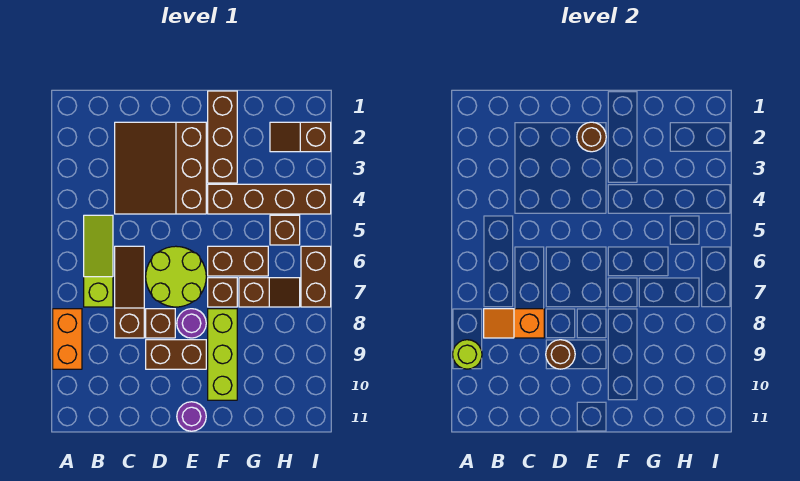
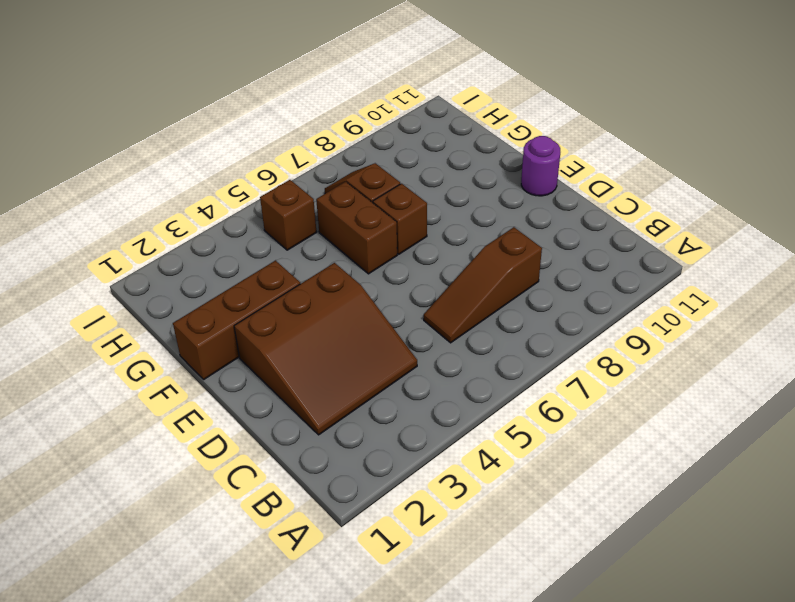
none -> orange 1x2 brick [53,309,82,369]
none -> lime 1x3 slope [84,215,113,307]
none -> lime 2x2 round brick [146,246,206,307]

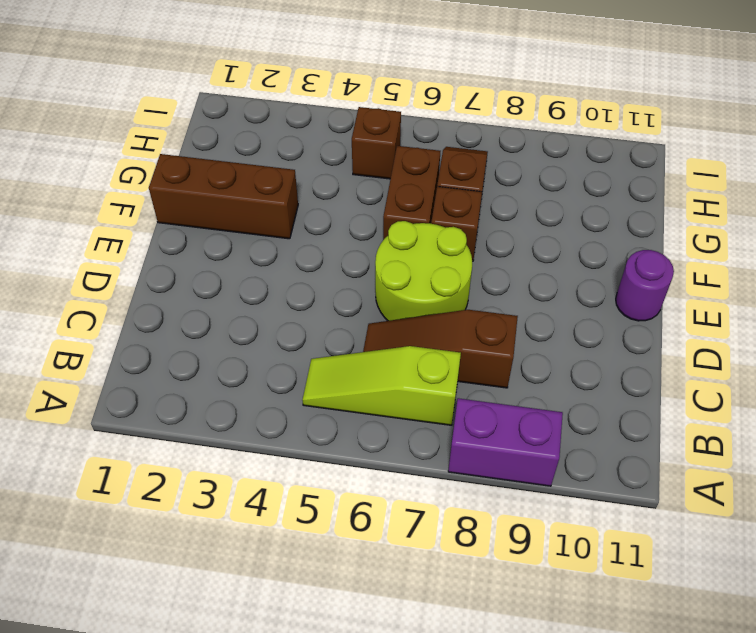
purple 1x2 brick [448,398,563,486] -> orange 1x2 brick [53,309,82,369]
none -> brown 3x3 slope [115,122,206,214]
none -> brown 1x1 brick [146,309,175,338]
none -> brown 1x2 brick [146,340,206,369]

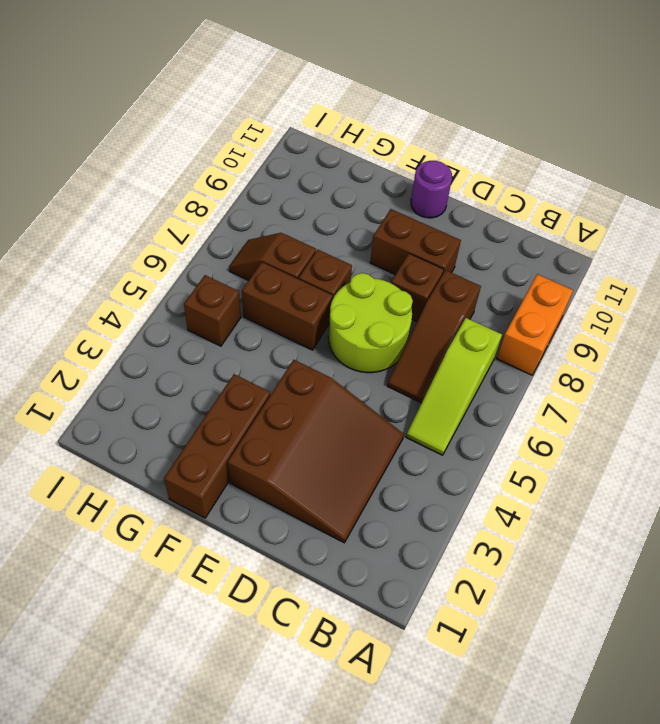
none -> purple 1x1 round brick [177,309,206,338]
none -> brown 1x4 brick [208,184,331,214]
none -> lime 1x3 brick [208,309,237,400]

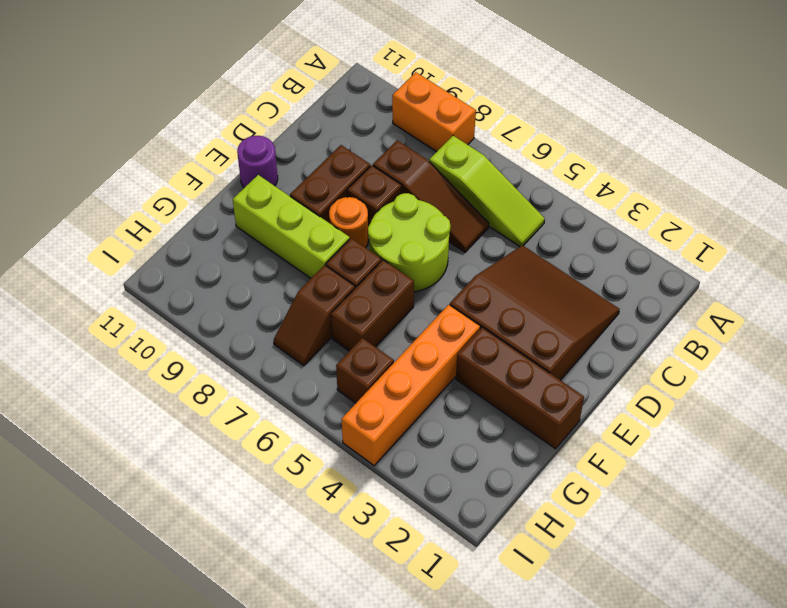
orange 1x1 round brick [329,197,368,248] -> purple 1x1 round brick [177,309,206,338]
orange 1x4 brick [342,304,480,465] -> brown 1x4 brick [208,184,331,214]
none -> brown 1x2 slope [270,122,331,152]
none -> brown 1x2 brick [301,246,331,307]
none -> lime 1x1 round brick [453,340,482,369]

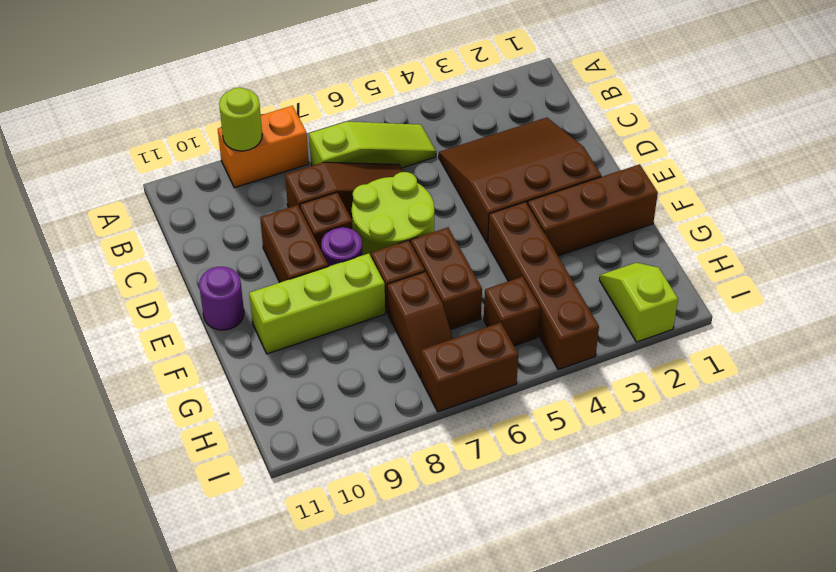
lime 1x2 slope [600,263,678,342] -> brown 1x2 slope [270,122,331,152]
none -> orange 1x2 slope [484,309,544,338]
none -> brown 1x1 round brick [546,340,575,369]
none -> brown 1x1 round brick [577,122,606,152]

